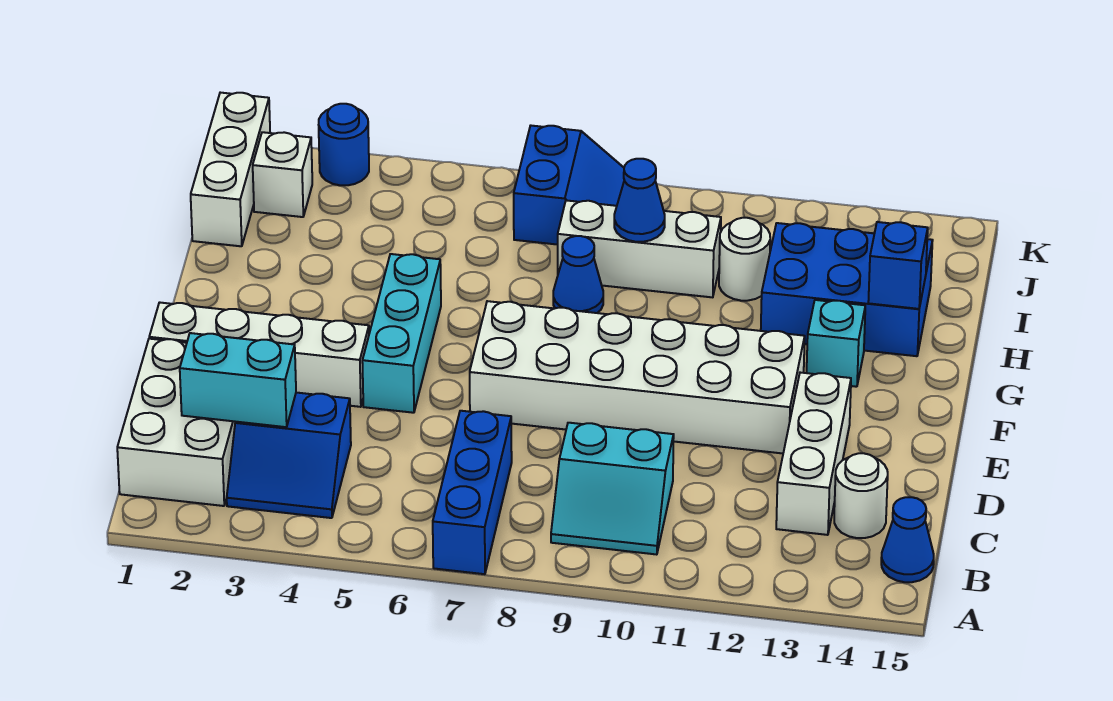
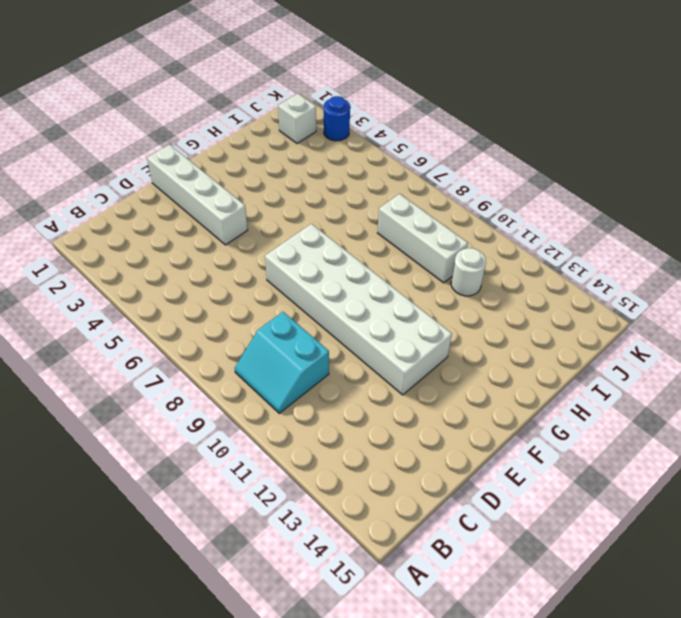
none -> blue 1x3 brick [433,411,512,574]
none -> white 2x3 brick [117,339,235,506]
none -> blue 2x2 slope [227,393,351,518]

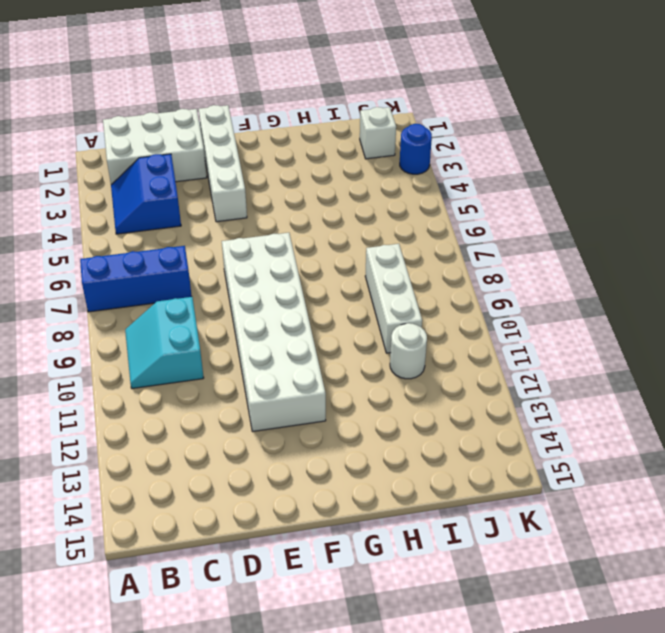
none -> blue 1x1 cone [881,497,934,582]
none -> white 1x3 brick [776,373,851,535]
none -> white 1x1 round brick [834,453,888,538]

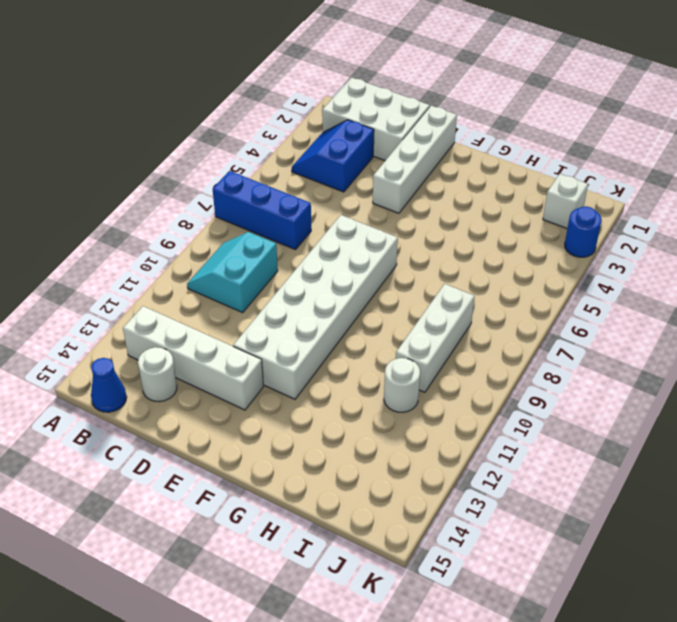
white 1x4 brick [123,306,264,410] -> white 1x3 brick [776,373,851,535]
none -> cyan 1x3 brick [362,254,441,413]
none -> cyan 1x1 brick [807,300,865,387]
none -> blue 1x1 cone [553,236,603,313]

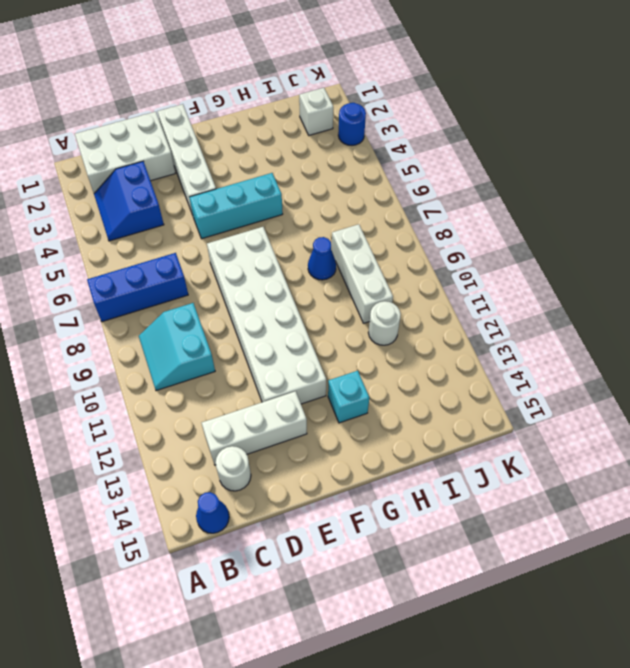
none -> blue 2x3 brick [761,223,933,356]
none -> white 1x3 brick [191,93,270,246]
none -> blue 2x2 slope [514,126,624,245]

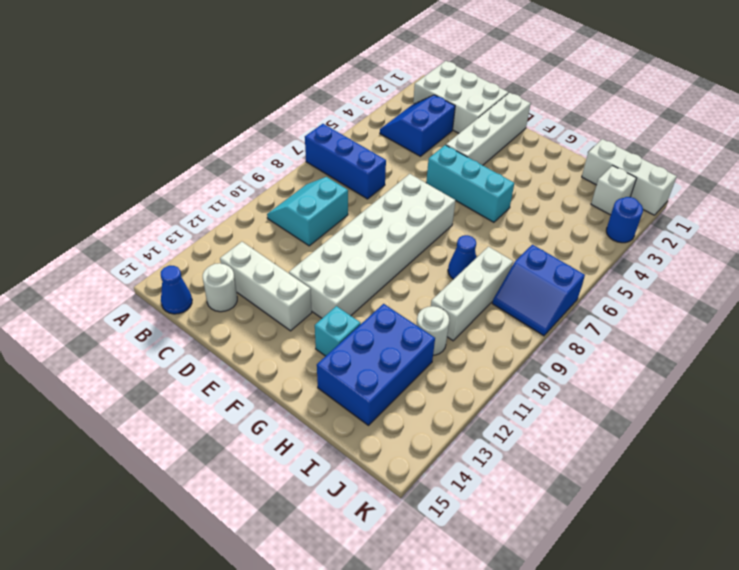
none -> cyan 1x2 brick [180,333,296,427]
none -> blue 1x1 brick [868,222,928,309]
none -> blue 1x1 cone [614,159,665,242]

